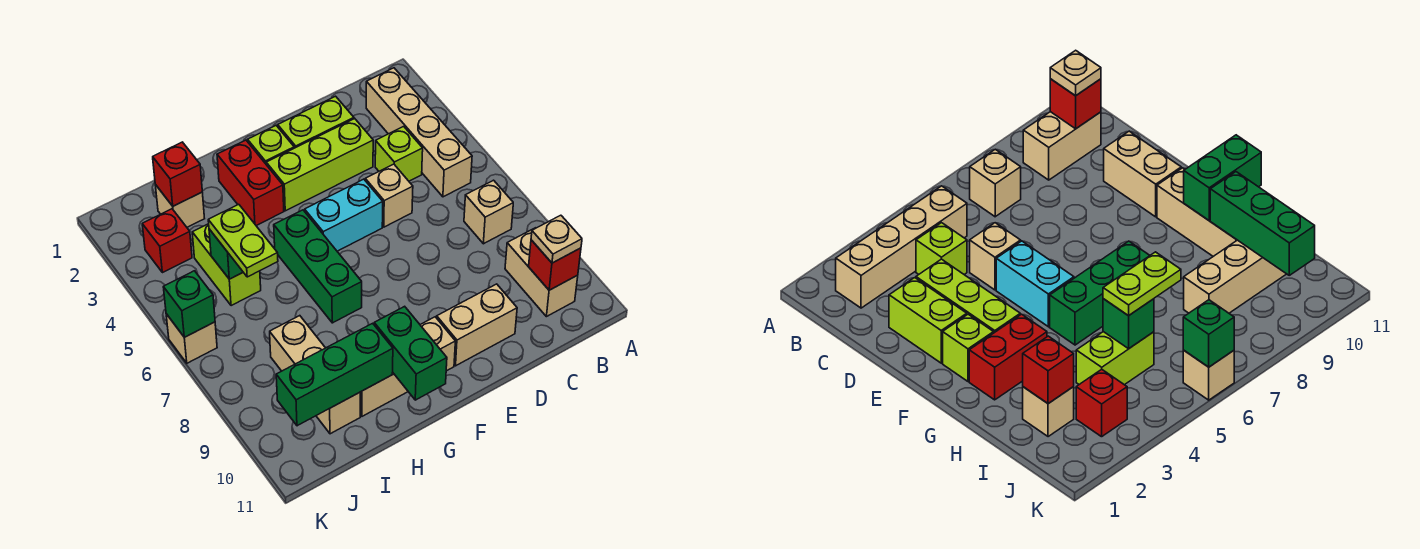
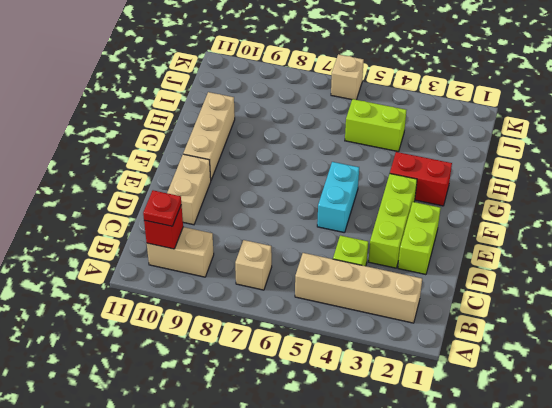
red 1x1 plate [143,190,181,226] -> tan 1x1 plate [531,215,582,263]
none -> tan 1x1 brick [365,164,413,227]
none -> lime 1x1 brick [248,126,294,164]
none -> green 1x3 brick [274,210,362,323]

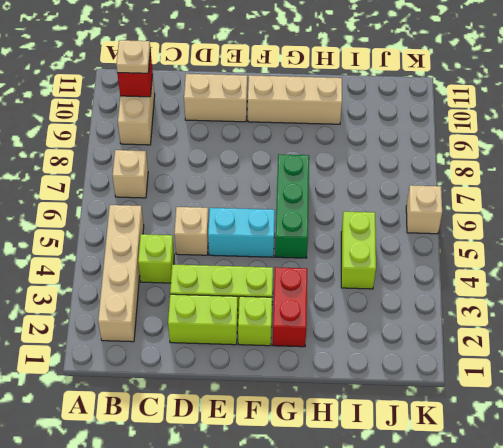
none -> tan 1x1 brick [155,185,205,227]
none -> tan 1x3 brick [270,316,360,434]
none -> red 1x1 brick [142,209,192,273]

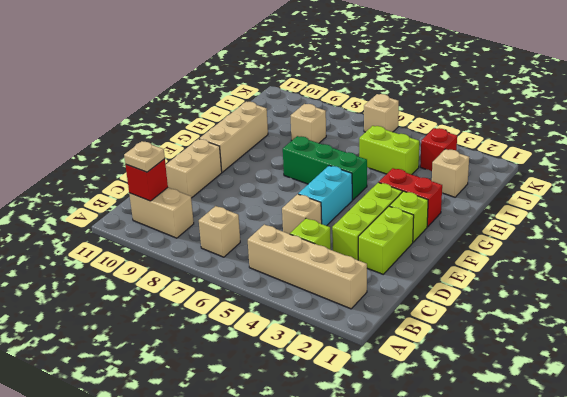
tan 1x1 brick [291,104,326,143] -> tan 1x3 brick [270,316,360,434]
none -> green 1x2 brick [374,306,447,400]
none -> green 1x3 brick [276,323,393,426]
none -> red 1x1 brick [153,142,202,206]

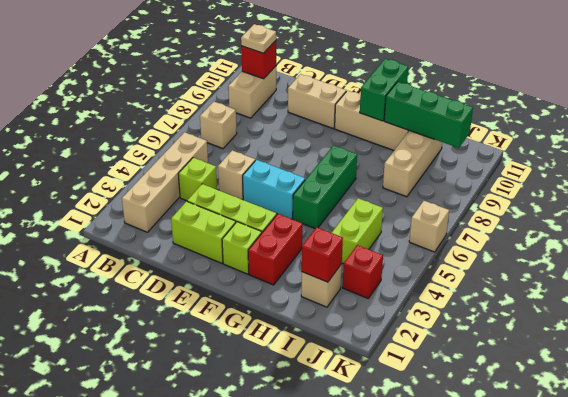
none -> green 1x1 brick [209,229,243,279]
none -> green 1x1 brick [163,271,215,337]
none -> lime 1x2 plate [208,204,278,277]

